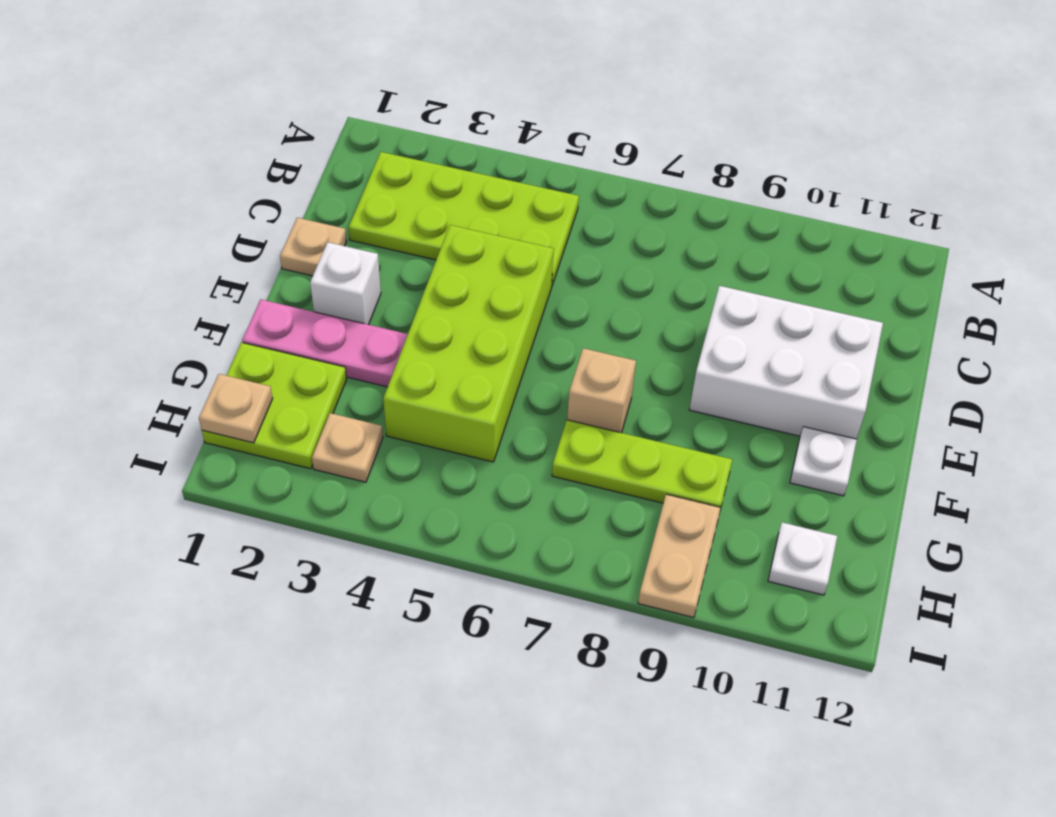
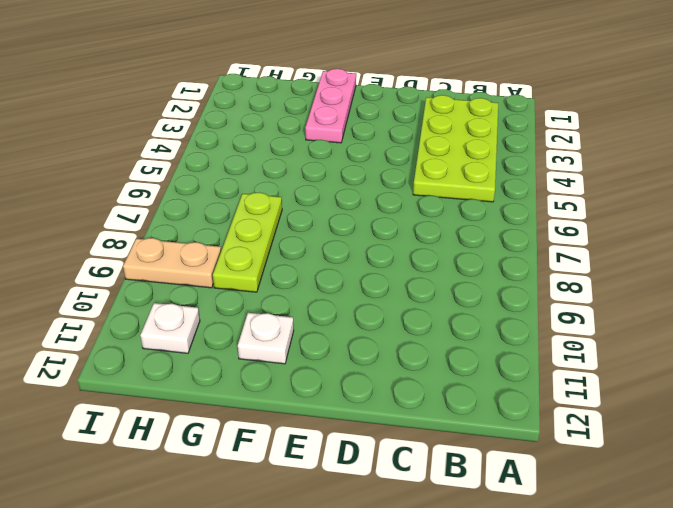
none -> tan 1x1 plate [280,218,347,276]
none -> lime 2x4 brick [383,225,554,462]
none -> white 2x3 brick [689,286,883,439]

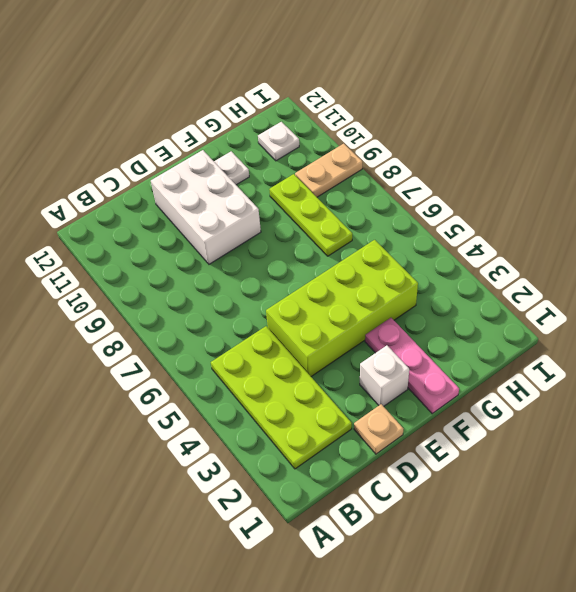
none -> tan 1x1 brick [567,348,636,433]
none -> lime 2x2 plate [202,342,347,469]
none -> tan 1x1 plate [312,413,383,482]

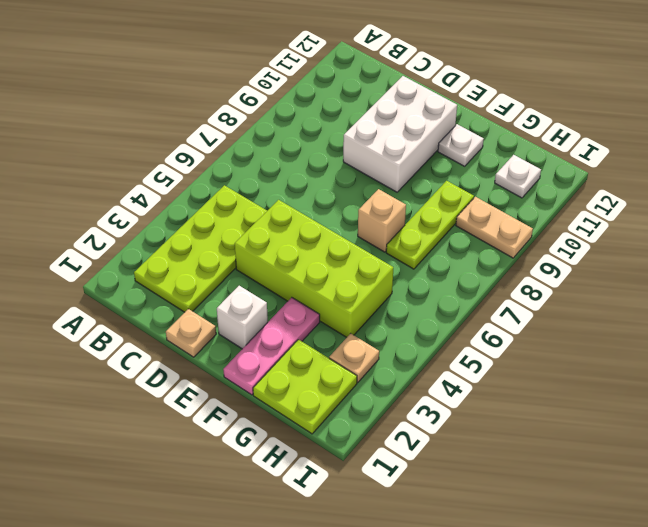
none -> tan 1x1 plate [199,374,273,443]

